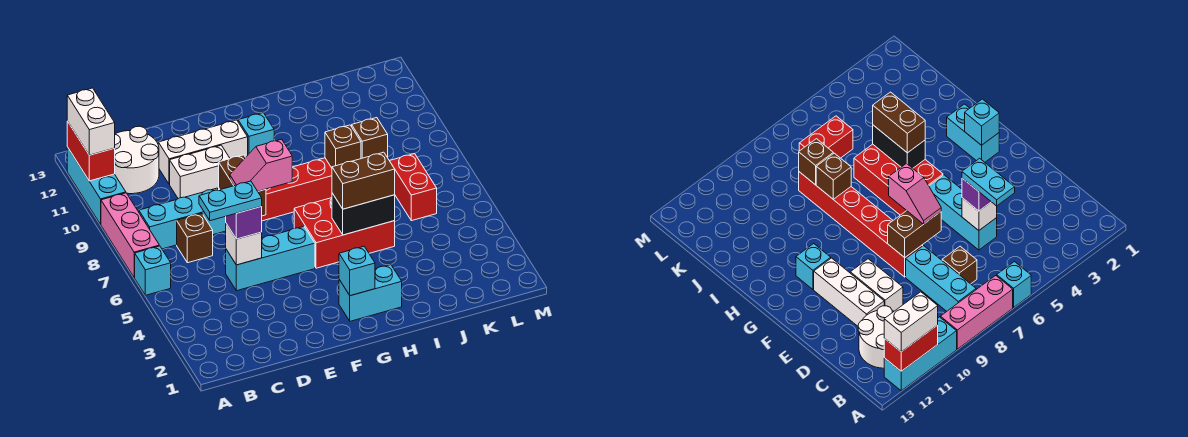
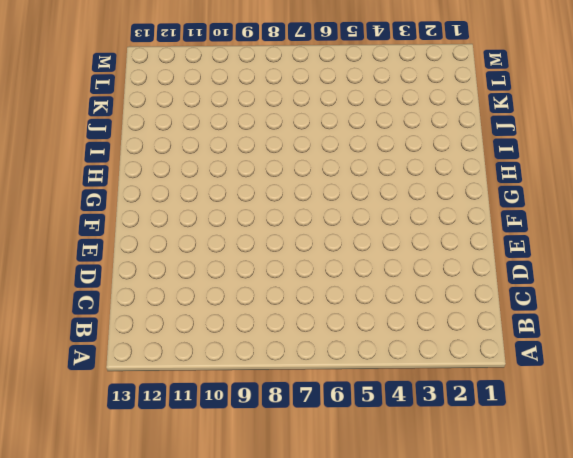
none -> cyan 1x1 brick [134,246,171,295]
none -> pink 1x3 brick [101,193,159,277]
none -> cyan 1x3 brick [67,147,126,224]

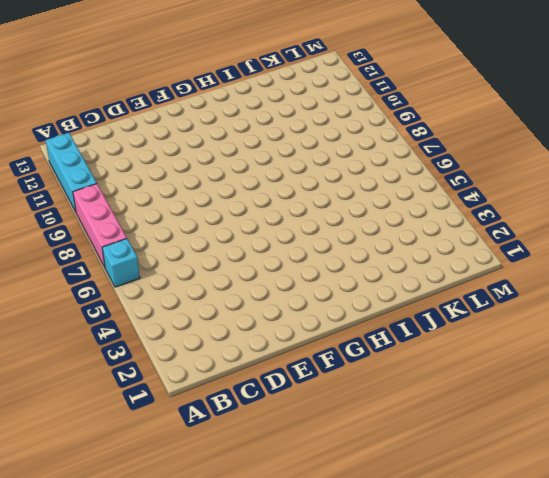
none -> cyan 1x3 brick [139,188,226,249]
none -> white 2x2 round brick [115,126,159,194]
none -> brown 1x1 brick [177,213,213,263]

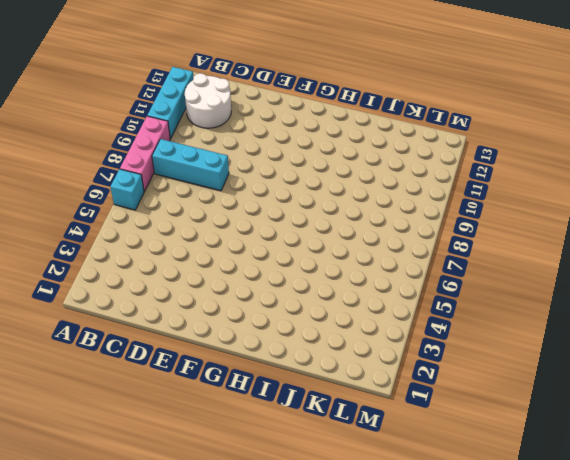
none -> brown 1x1 brick [177,213,213,263]
none -> cyan 1x3 brick [226,227,315,291]
none -> white 1x2 brick [170,145,230,199]

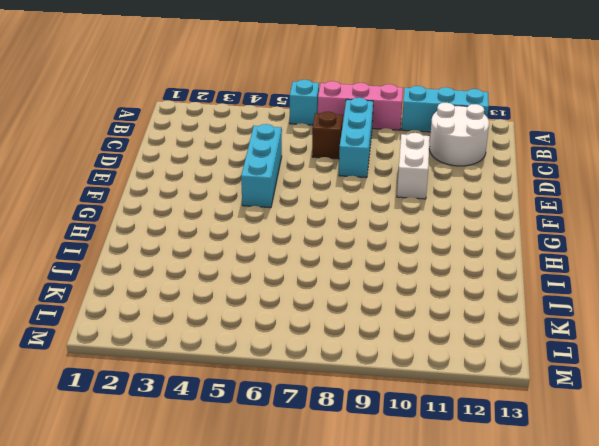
none -> white 1x3 brick [158,120,248,184]
none -> red 1x6 brick [219,158,332,221]
none -> cyan 1x2 brick [339,265,402,321]

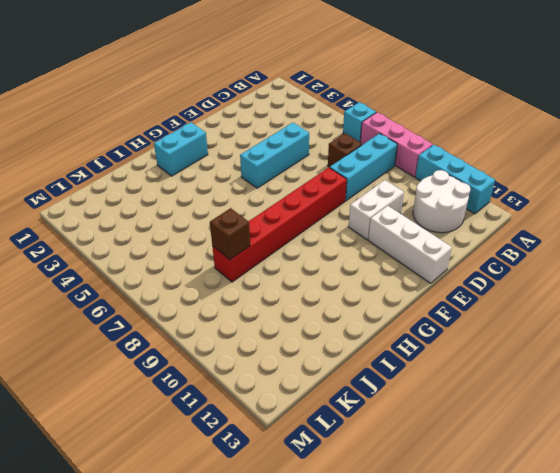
white 1x3 brick [368,206,452,283] -> white 1x3 brick turned to [158,120,248,184]
none -> red 2x3 brick [294,198,395,268]
none -> cyan 1x1 brick [238,113,274,154]
none -> red 1x2 brick [390,154,437,221]

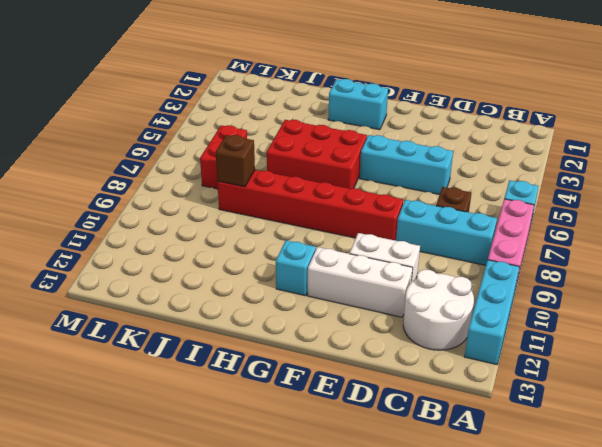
none -> red 1x2 brick [67,121,115,181]
none -> white 1x1 brick [226,224,262,265]
none -> brown 1x2 brick [219,155,266,216]

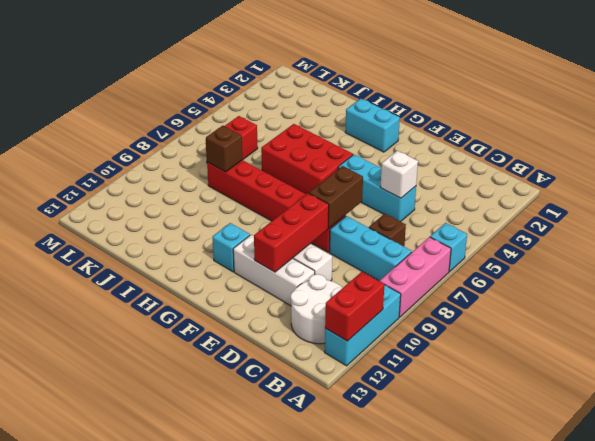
red 1x3 brick [254,193,329,272] -> none
none -> cyan 1x1 brick [339,246,375,296]
none -> black 1x2 brick [332,193,395,235]
none -> brown 1x1 brick [325,125,361,168]

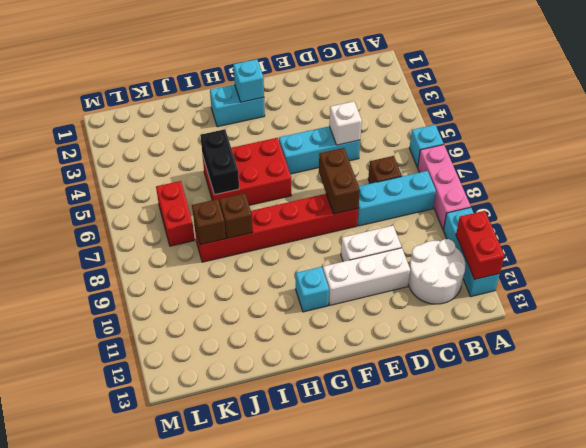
black 1x2 brick [200,129,239,195] -> black 1x2 brick turned to [332,193,395,235]
none -> white 1x2 brick [67,88,115,155]
none -> purple 1x1 brick [226,207,262,239]
none -> pink 1x2 slope [230,139,292,191]

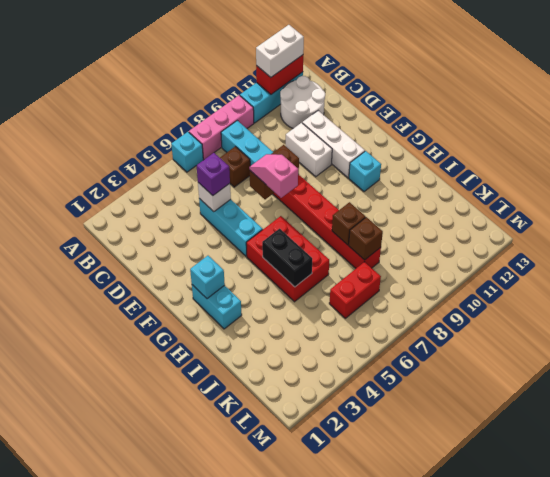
none -> brown 1x2 brick [332,152,395,209]
none -> cyan 1x2 plate [199,181,262,221]

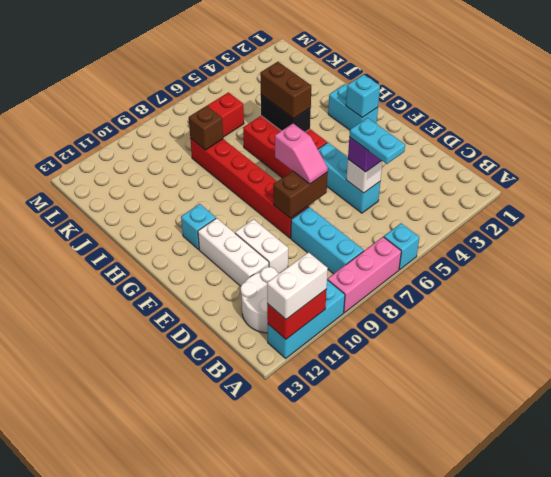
none -> brown 1x1 brick [177,213,213,263]
none -> brown 1x1 brick [325,125,361,168]

